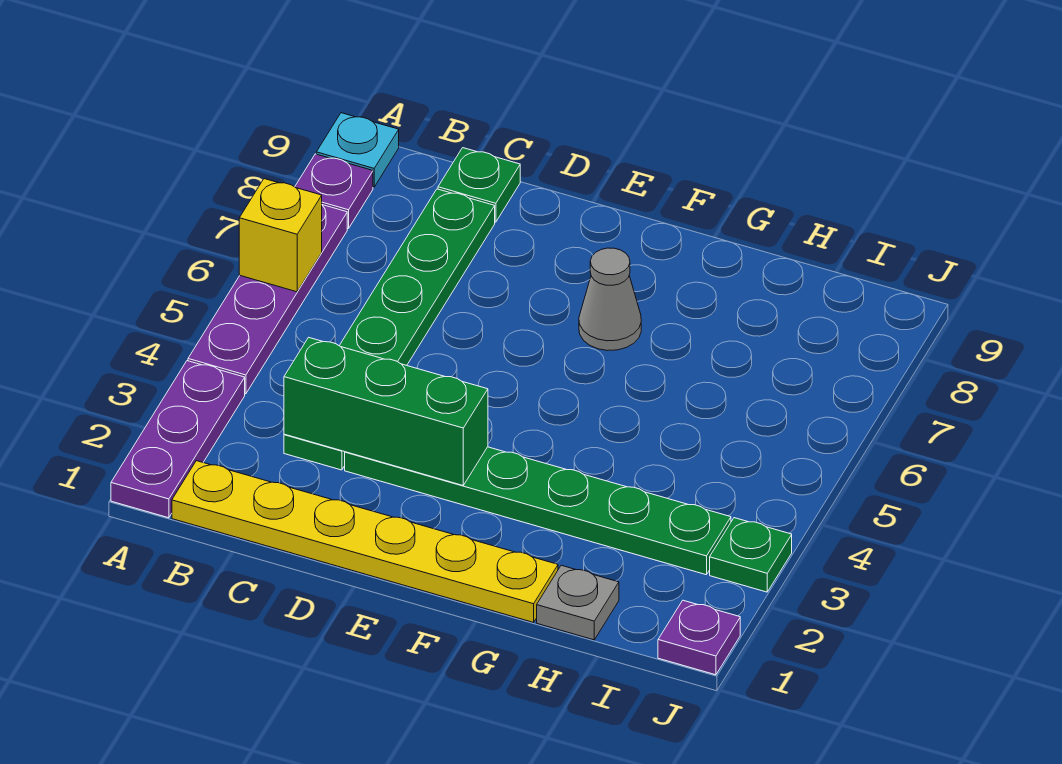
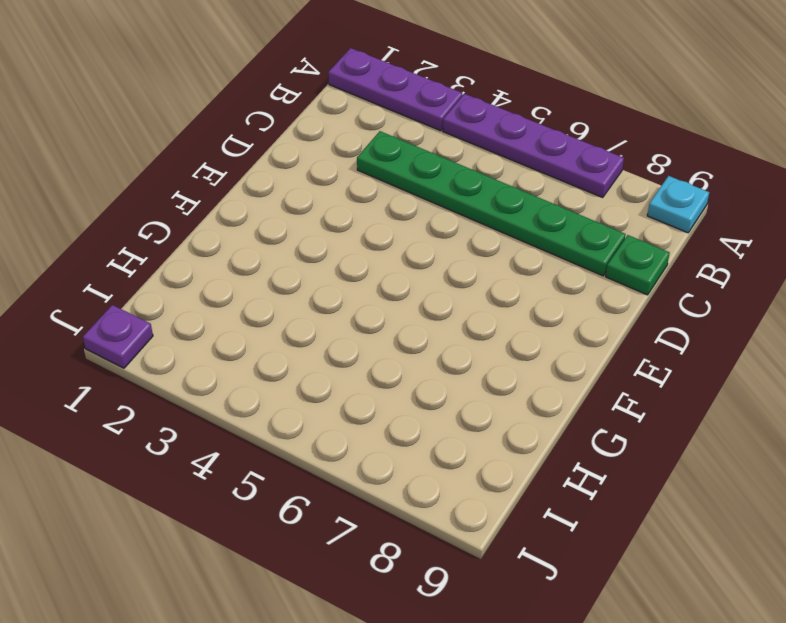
none -> purple 1x1 plate [295,154,373,229]
none -> yellow 1x6 plate [172,461,558,622]
none -> green 1x6 plate [345,447,731,575]

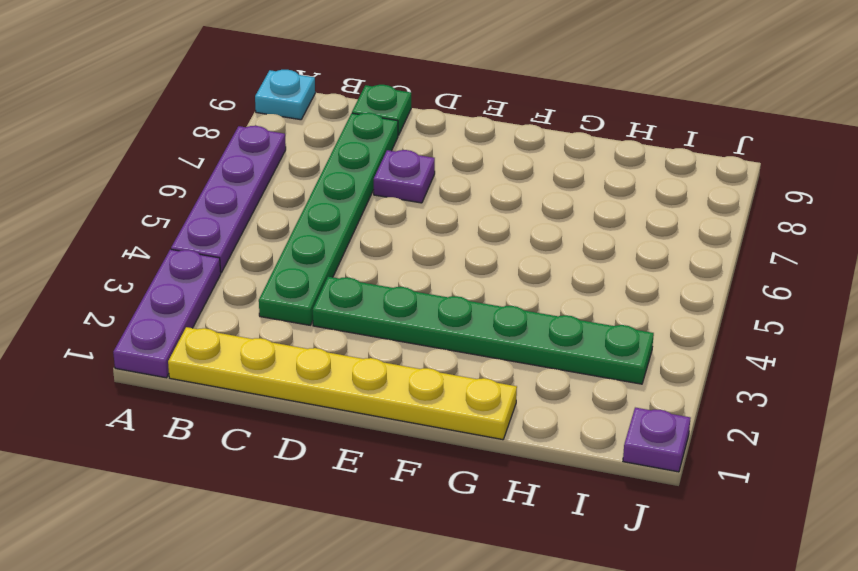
purple 1x1 plate [374,150,435,203] -> purple 1x1 plate moved to [295,154,373,229]
none -> grey 1x1 cone [579,248,641,351]
none -> grey 1x1 plate [537,565,619,640]
none -> green 1x1 plate [710,518,792,592]

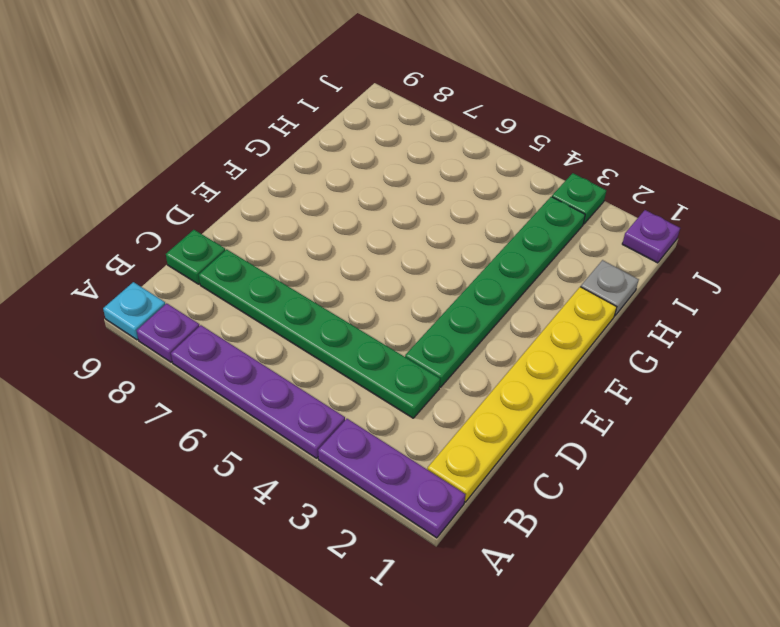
none -> grey 1x1 cone [579,248,641,351]
none -> yellow 1x1 brick [239,179,322,292]
none -> green 1x3 brick [284,337,488,485]

